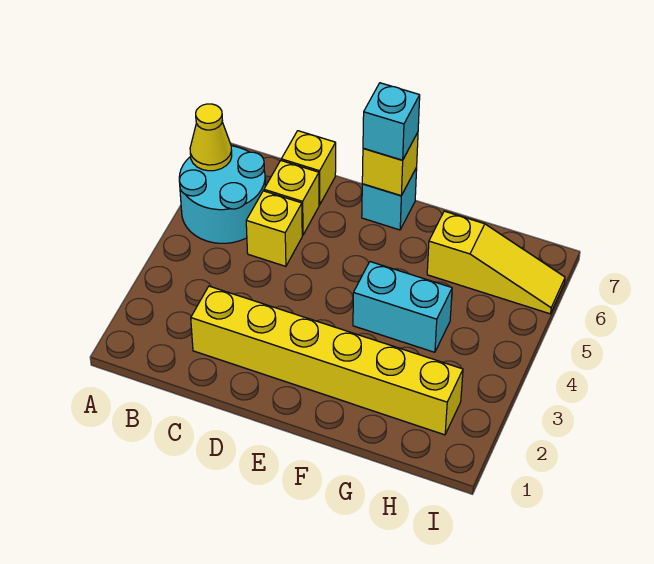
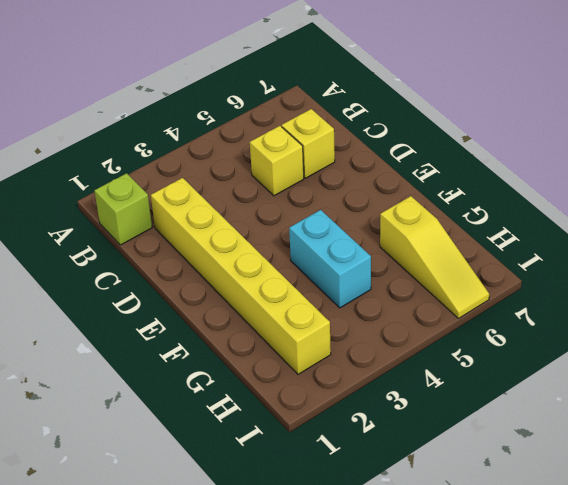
lime 1x1 brick [94,173,152,245] -> none
none -> cyan 2x2 round brick [179,146,265,243]
none -> yellow 1x1 brick [281,131,336,205]

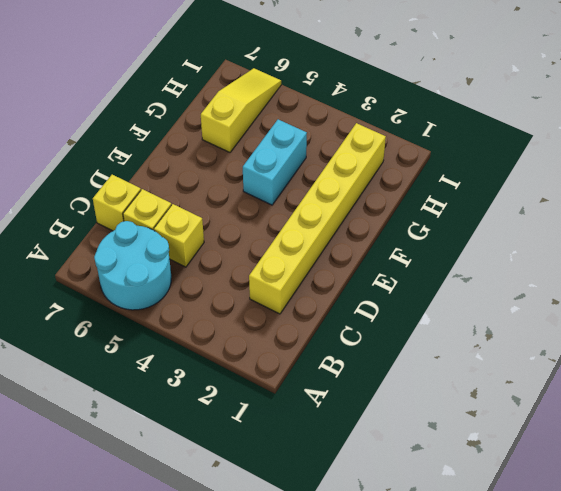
none -> cyan 1x1 brick [362,168,417,230]
none -> yellow 1x1 cone [190,104,232,171]

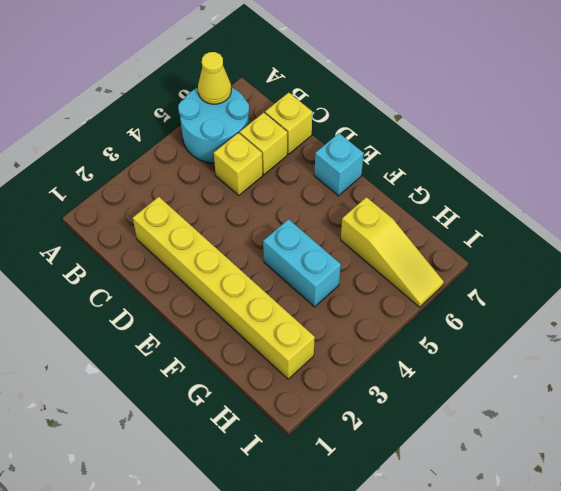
none -> yellow 1x1 brick [362,132,418,196]
none -> cyan 1x1 brick [363,83,420,160]

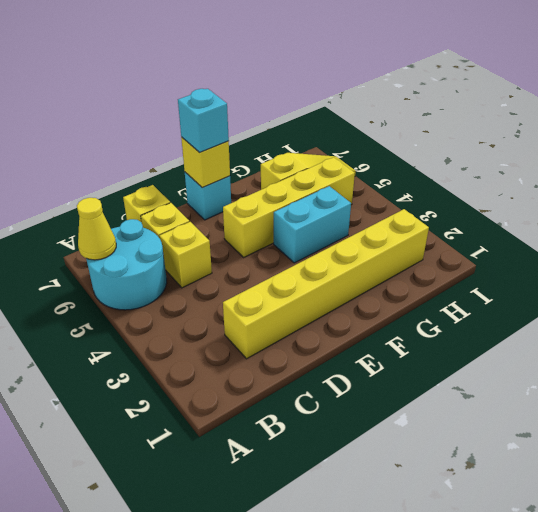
yellow 1x4 brick [223,157,355,257] -> none

